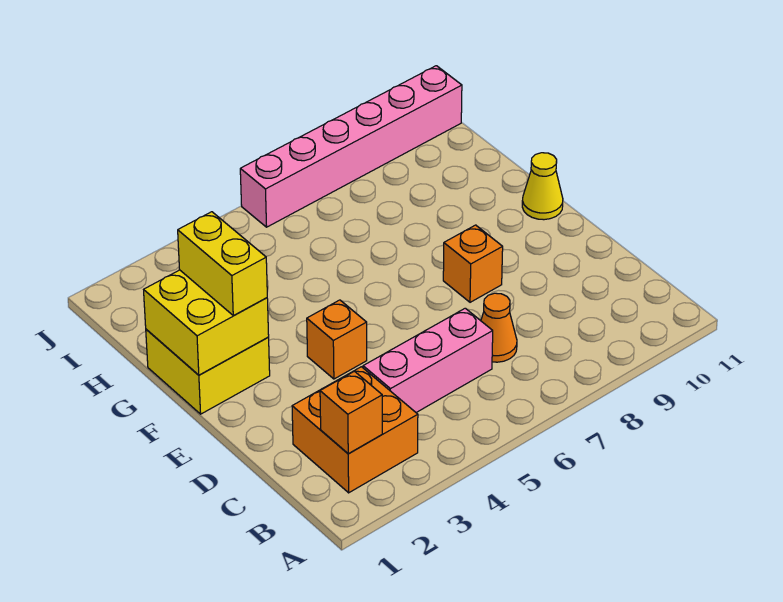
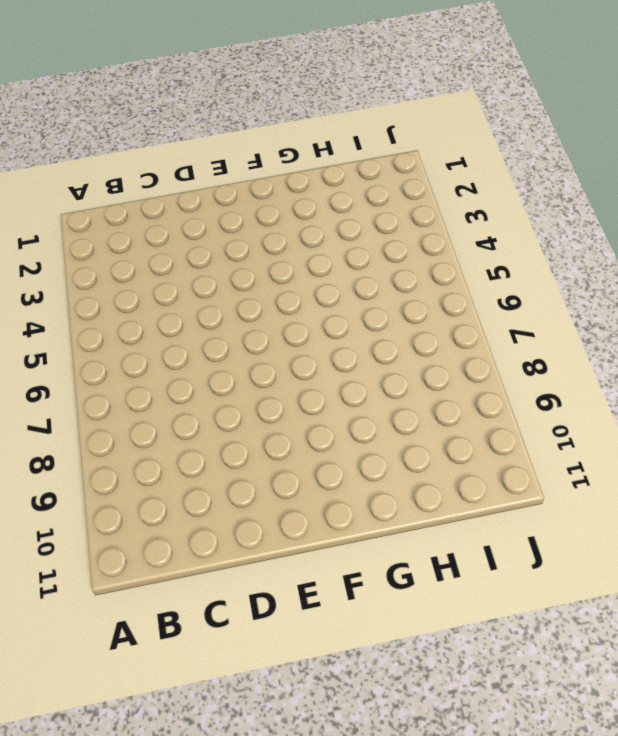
none -> orange 2x2 brick [292,367,418,493]
none -> pink 1x3 brick [363,308,493,412]

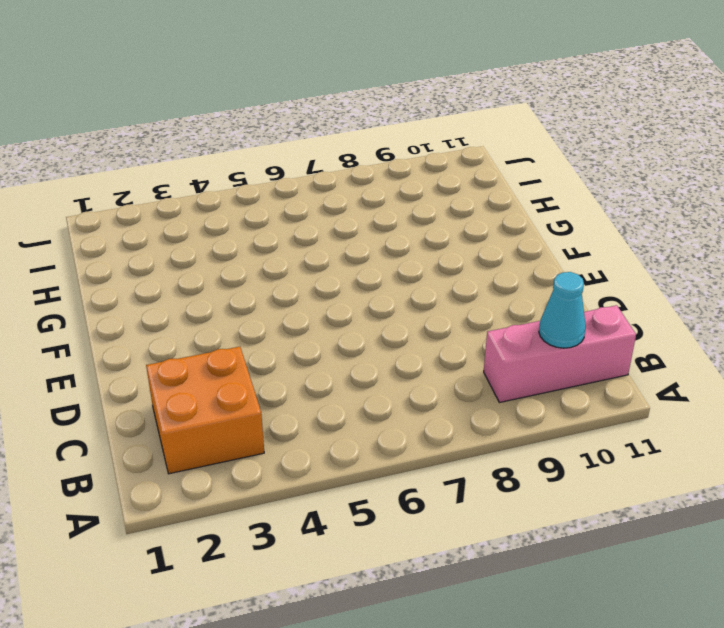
pink 1x3 brick [484,305,636,403] -> pink 1x3 brick moved to [363,308,493,412]
cyan 1x1 cone [539,272,586,348] -> none
none -> orange 1x1 cone [481,293,517,362]
none -> orange 1x1 brick [307,300,367,379]

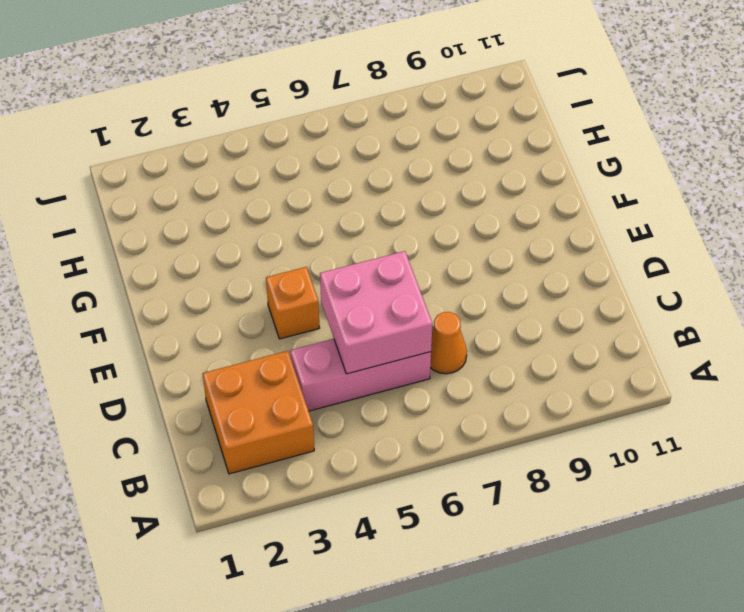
pink 2x2 brick [320,251,432,374] -> none
none -> orange 1x1 brick [443,225,503,302]
none -> yellow 2x2 brick [146,329,270,414]

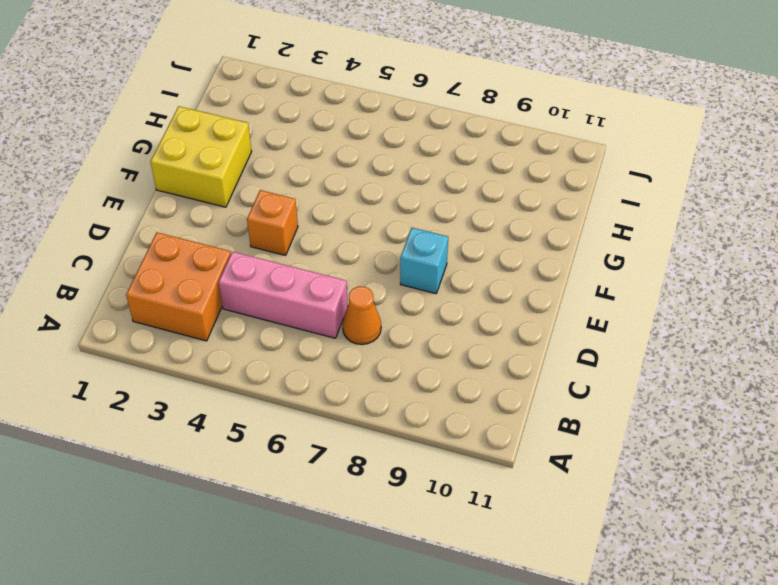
cyan 1x1 brick [400,228,448,294] -> orange 1x1 brick [443,225,503,302]
none -> yellow 1x1 cone [522,153,563,220]
none -> pink 1x6 brick [240,66,462,227]

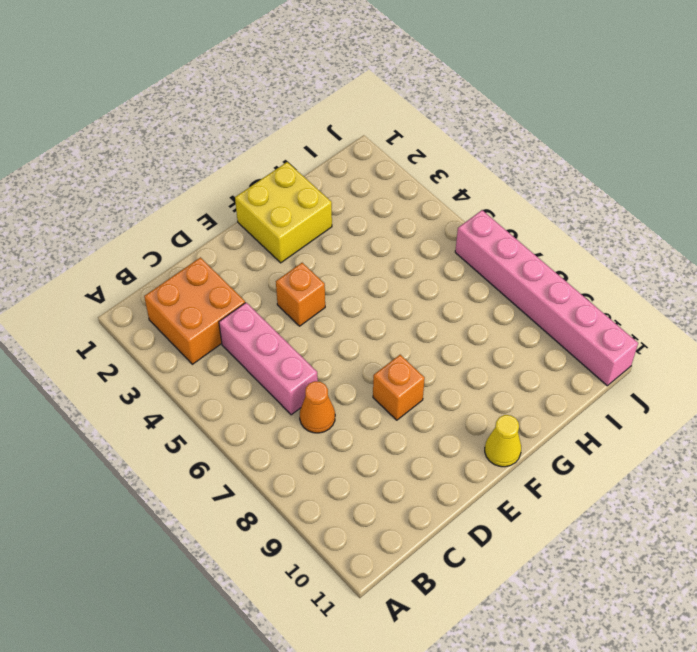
none -> orange 1x1 brick [320,371,382,454]
none -> yellow 2x2 brick [144,270,269,375]

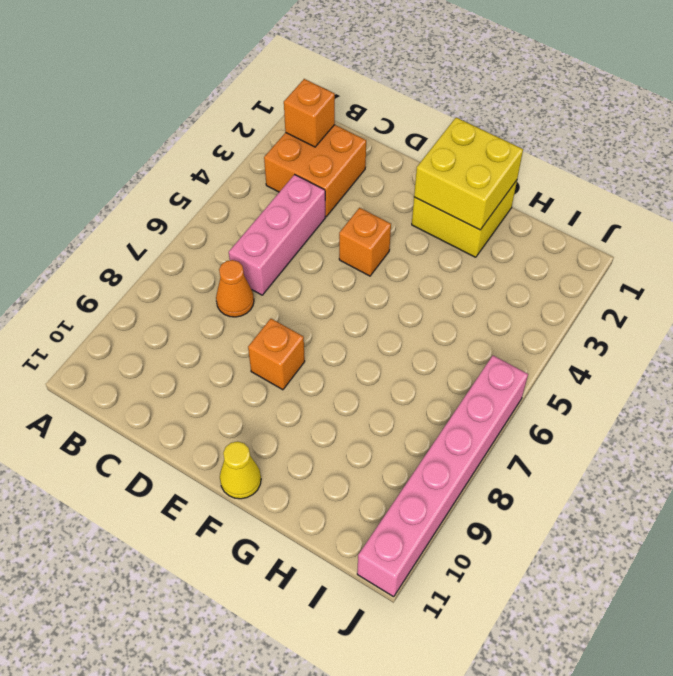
none -> yellow 1x2 brick [178,212,267,316]

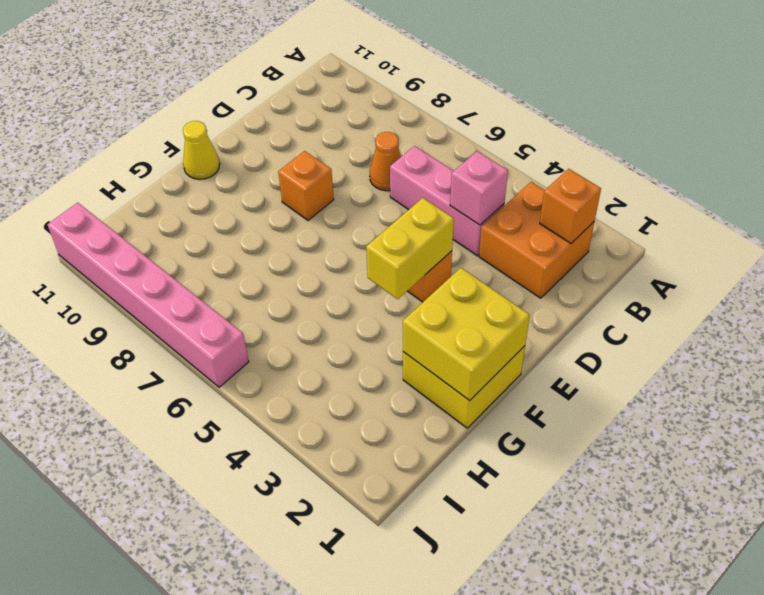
pink 1x1 brick [450,151,508,225] -> none
yellow 1x2 brick [366,198,454,299] -> yellow 1x2 brick moved to [178,212,267,316]

